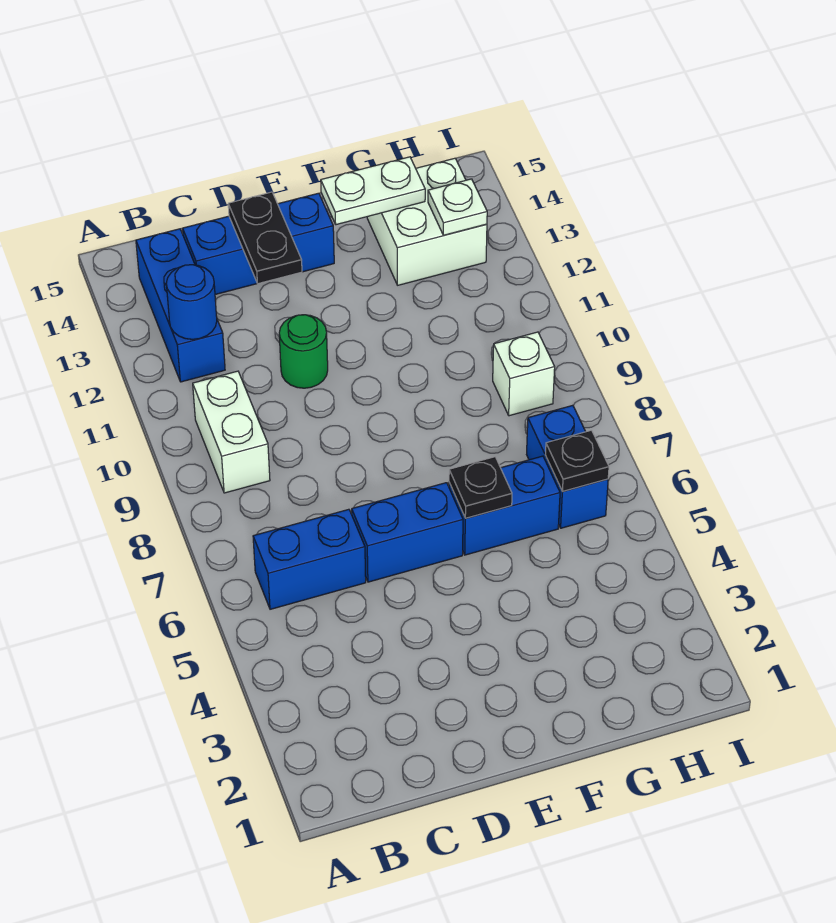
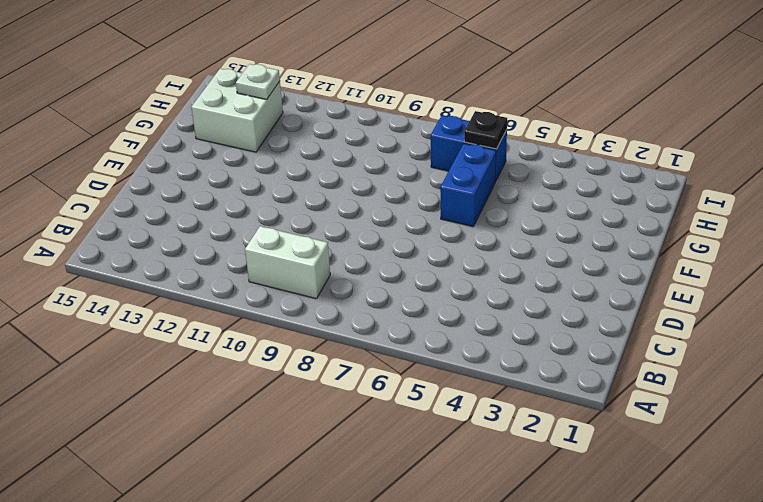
none -> blue 1x2 brick [253,509,366,609]
none -> blue 1x3 brick [136,229,225,382]
none -> blue 1x3 brick [183,193,334,295]

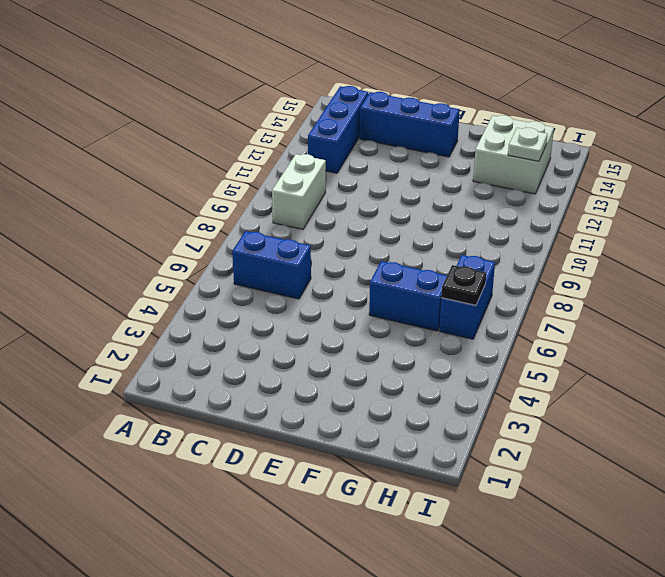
none -> blue 1x2 brick [352,483,463,582]
none -> green 1x1 round brick [279,315,328,388]
none -> white 1x1 brick [493,332,555,416]

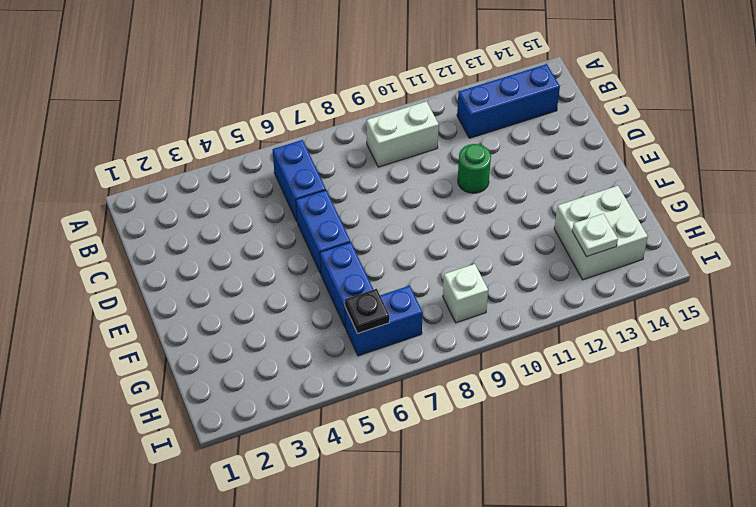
none -> blue 1x3 brick [183,193,334,295]
none -> blue 1x1 round brick [166,265,217,339]
none -> black 1x2 plate [228,192,302,284]

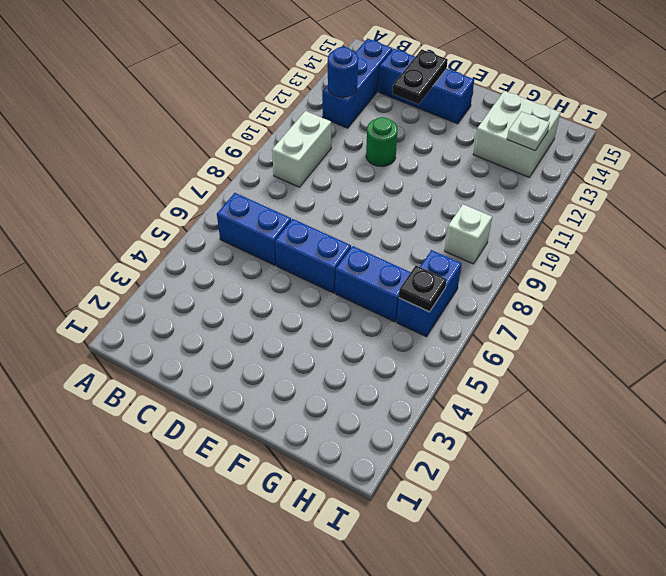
none -> black 1x1 plate [449,457,512,518]
none -> white 1x2 plate [321,157,425,225]

